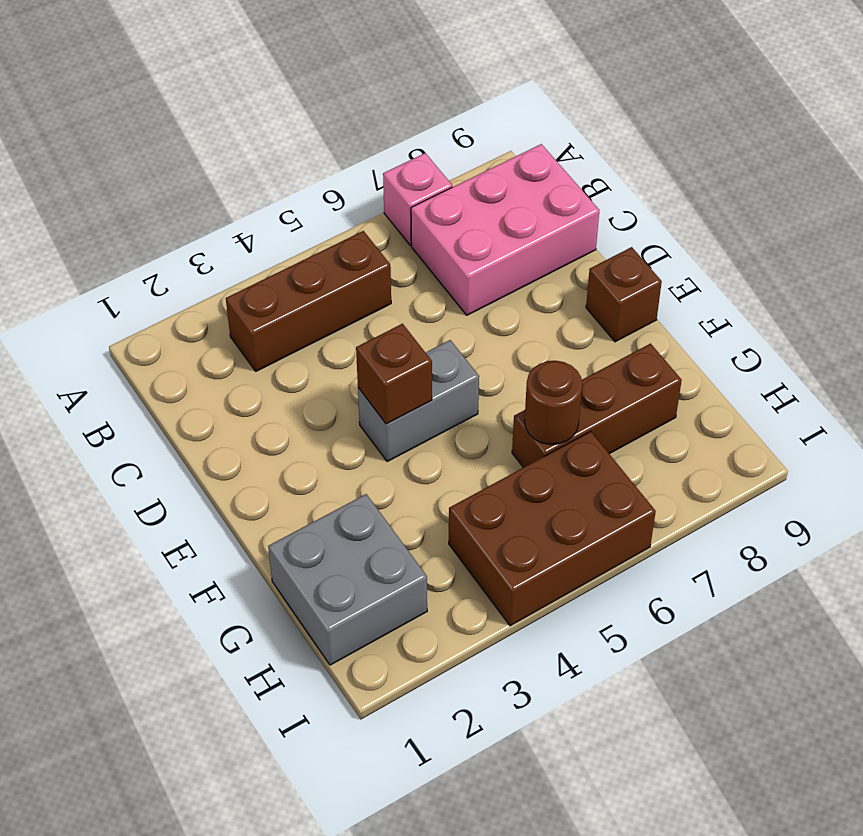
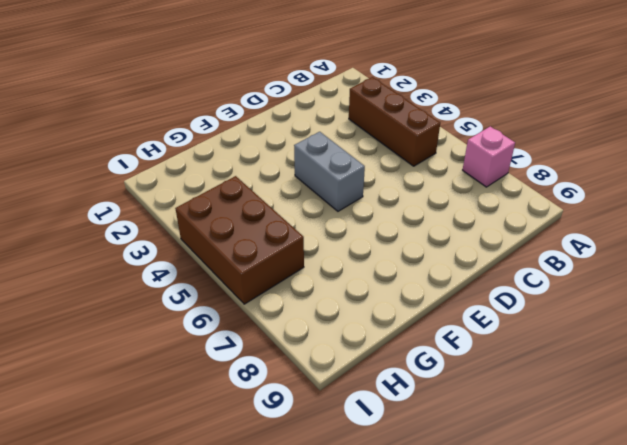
none -> pink 2x3 brick [411,144,599,315]
none -> brown 1x1 brick [586,247,662,342]

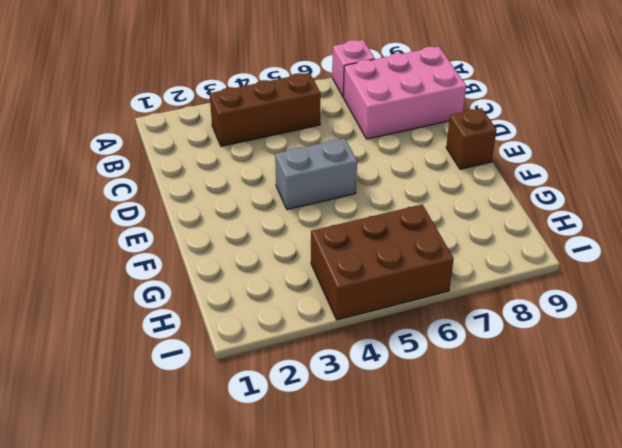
none -> grey 2x2 brick [268,494,427,665]
none -> brown 1x3 brick [512,344,682,468]

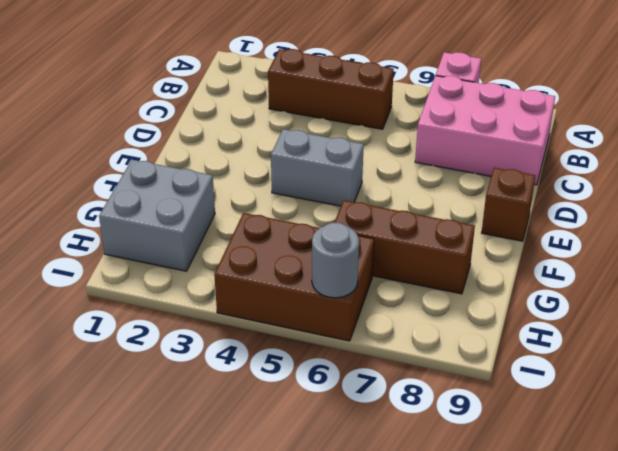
grey 1x1 round brick [312,223,359,298] -> none
none -> brown 1x1 brick [356,324,432,424]
none -> brown 1x1 round brick [524,361,582,445]

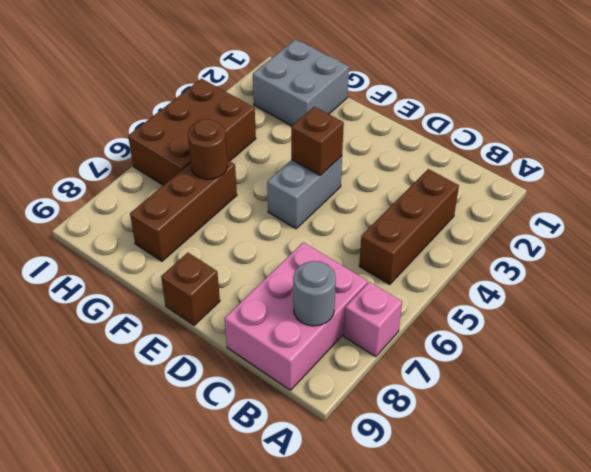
grey 1x1 round brick [293,261,336,326] -> none

